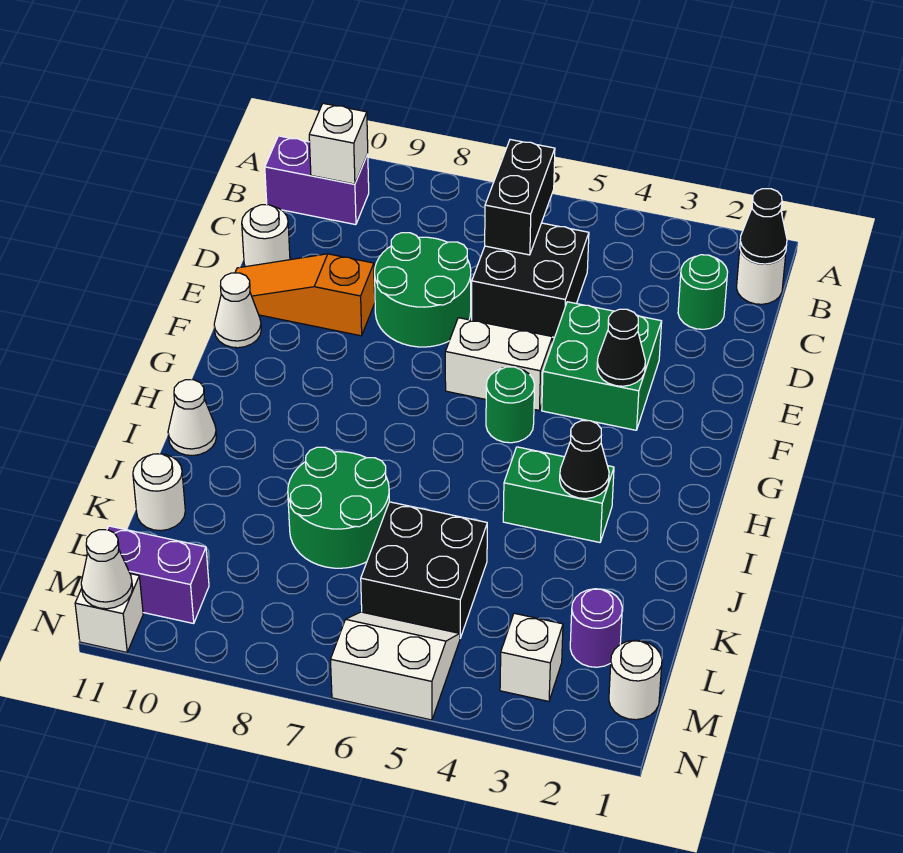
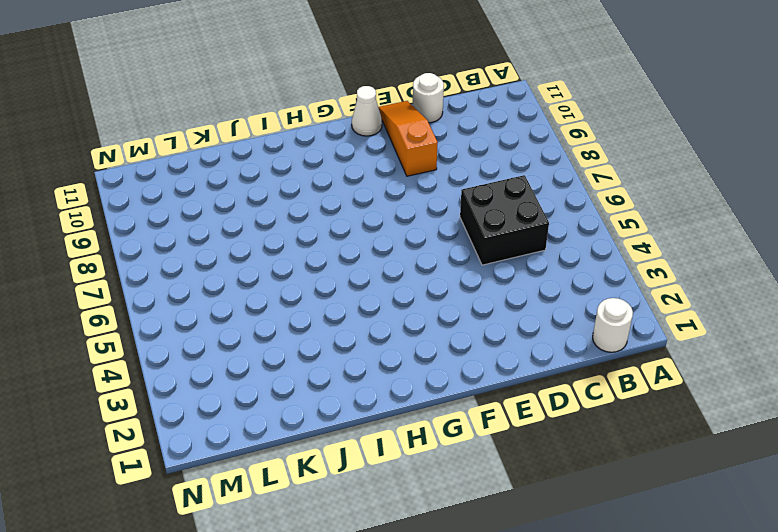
none -> purple 1x2 brick [265,136,369,225]
none -> green 1x1 round brick [678,255,728,329]
none -> green 2x2 round brick [375,233,471,347]

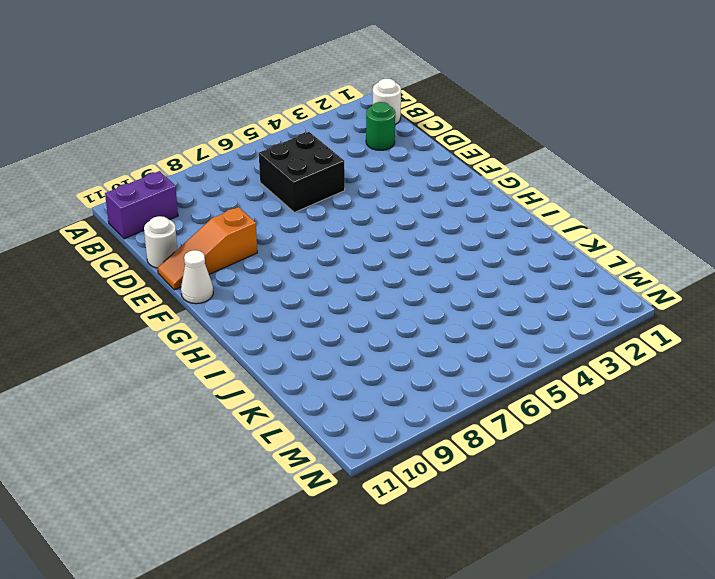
none -> green 2x2 round brick [375,233,471,347]
none -> green 2x2 brick [542,302,662,430]
none -> white 1x2 brick [445,318,552,410]

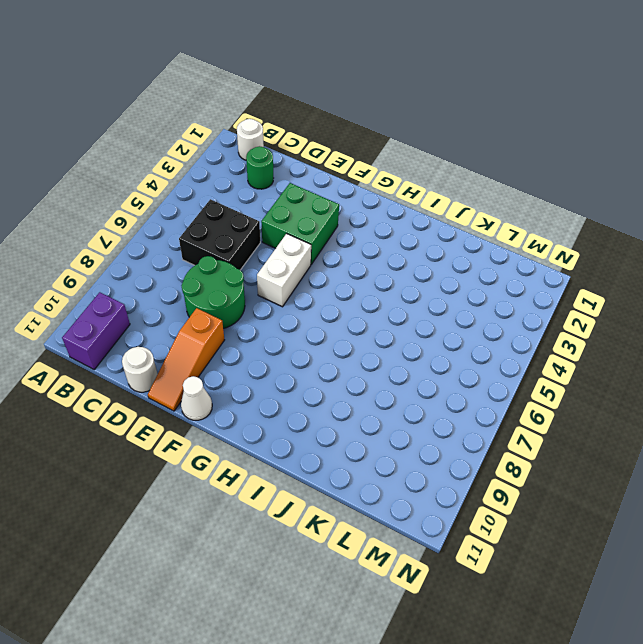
none -> green 1x1 round brick [486,367,535,443]
none -> green 1x2 brick [503,447,614,542]
none -> white 1x1 cone [168,380,217,456]

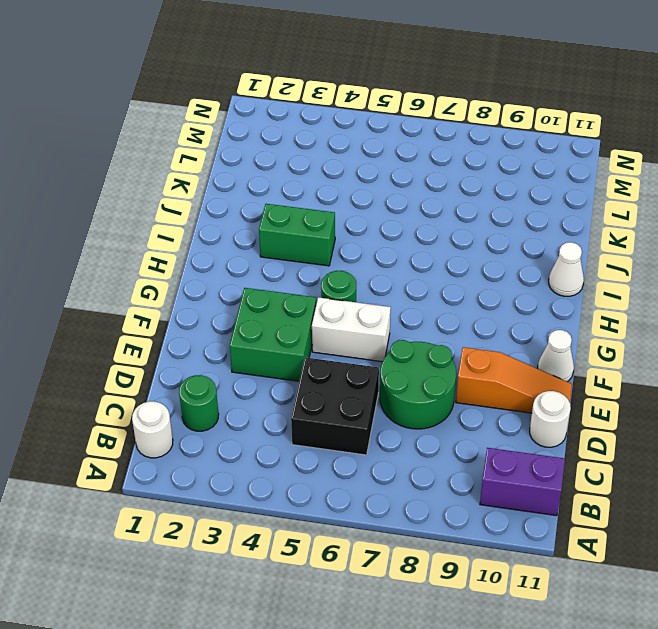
none -> green 2x2 round brick [288,447,389,568]
none -> black 2x2 brick [361,502,487,638]
none -> white 1x1 round brick [133,454,185,531]

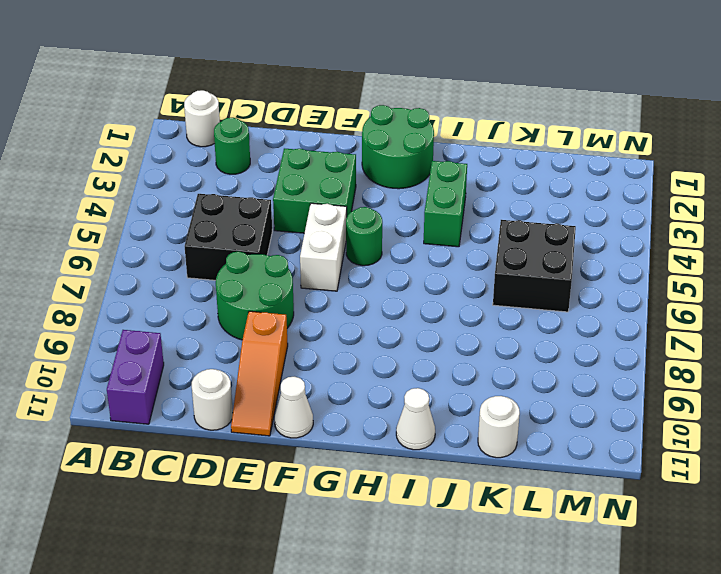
green 2x2 round brick [362,105,434,189] -> green 2x2 round brick moved to [288,447,389,568]
none -> purple 1x1 round brick [570,589,622,667]
none -> white 1x1 round brick [609,640,662,720]
none -> white 1x1 brick [500,613,563,701]

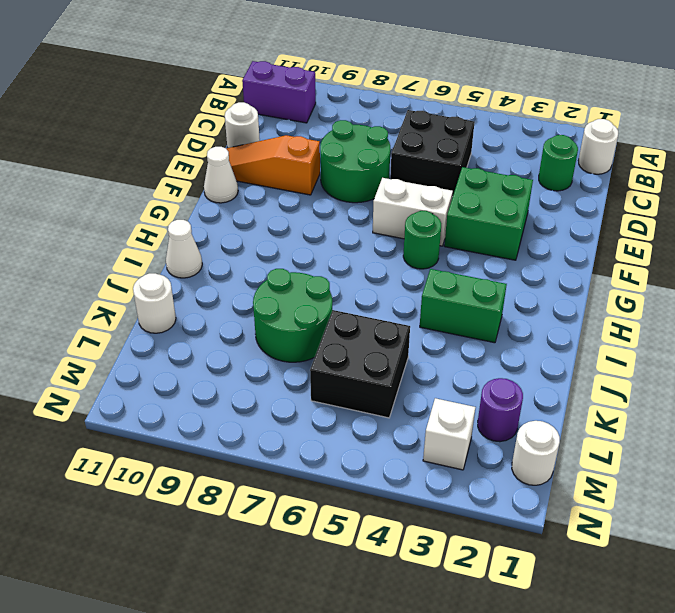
none -> white 2x2 slope [330,612,460,720]
none -> purple 1x2 brick [107,526,209,623]
none -> white 1x1 brick [75,574,143,652]

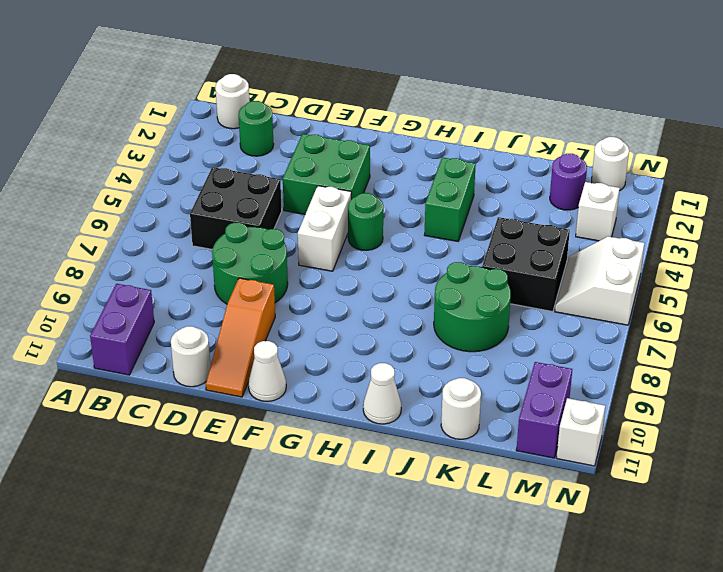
none -> black 1x1 cone [740,189,787,264]
none -> black 1x2 brick [485,140,555,255]
none -> white 1x1 brick [309,103,368,184]

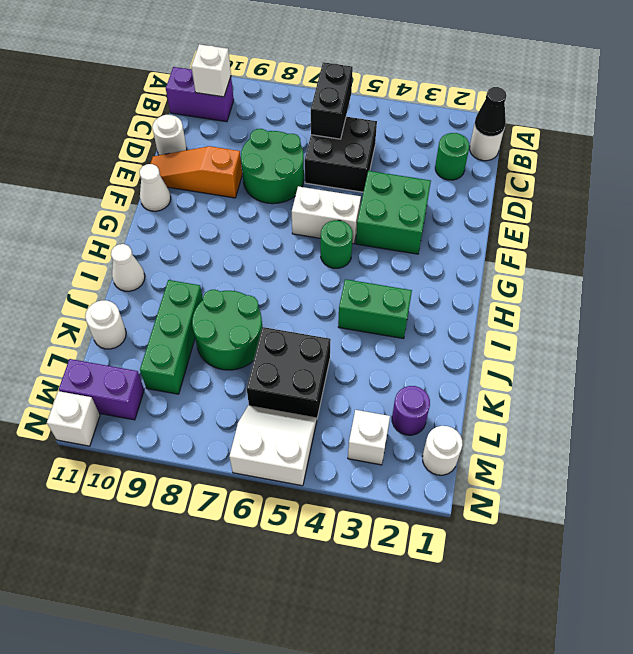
green 1x3 brick [140,280,203,394] -> none
none -> black 1x1 cone [597,309,645,386]
none -> black 1x1 cone [560,421,609,499]
none -> white 1x1 cone [81,530,133,609]

